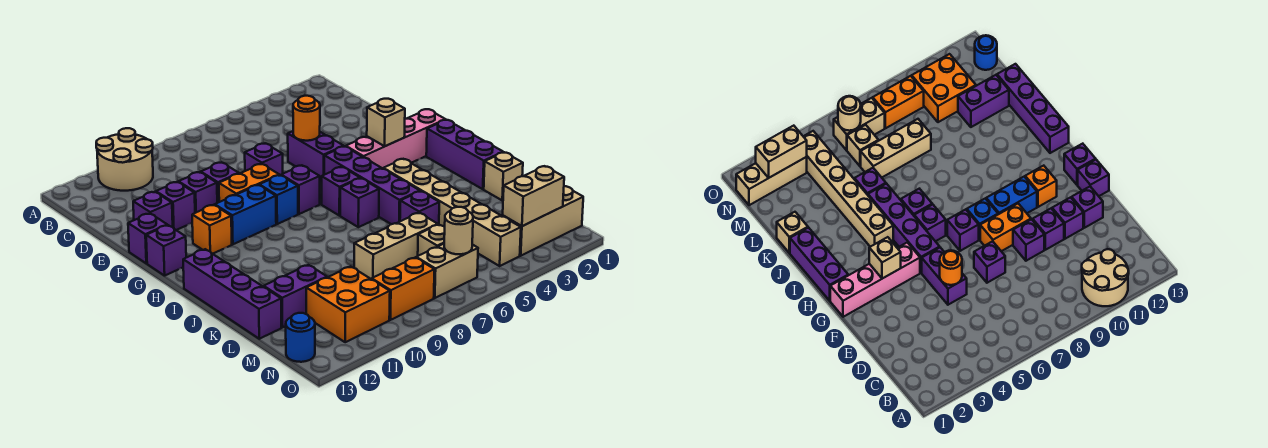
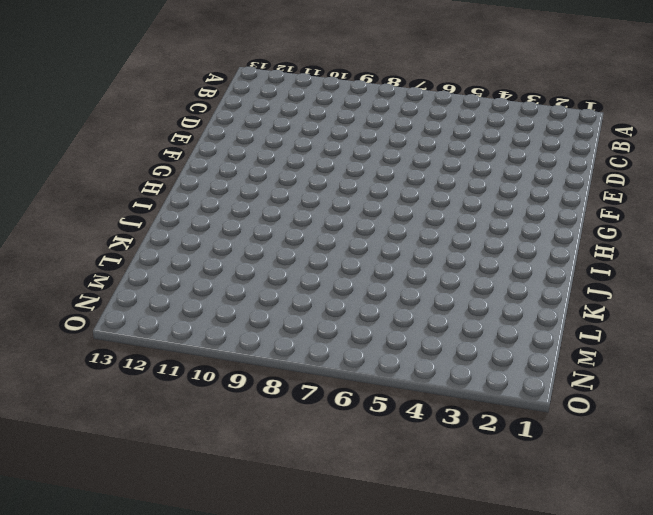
none -> tan 2x2 round brick [96,128,153,191]
none -> purple 1x2 brick [288,131,344,182]
none -> purple 1x1 brick [245,144,283,175]
none -> purple 1x1 brick [201,162,239,203]

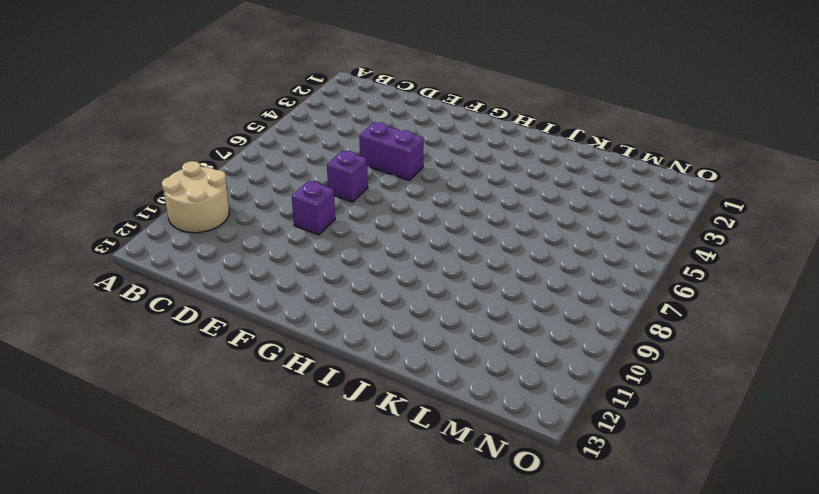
none -> purple 1x1 brick [178,172,217,213]
none -> purple 1x1 brick [156,182,195,230]
none -> purple 1x1 brick [133,192,173,227]
none -> orange 1x2 brick [219,164,279,202]

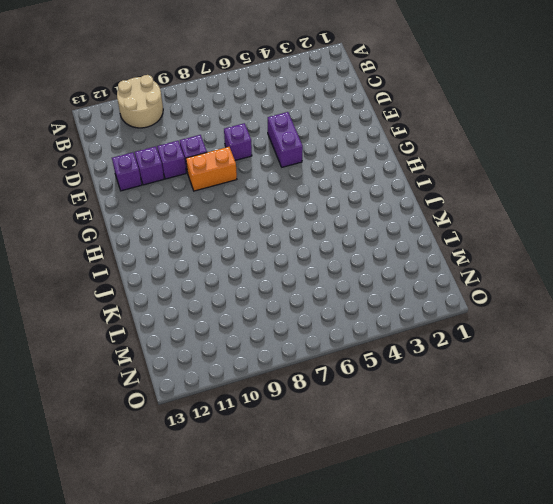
none -> purple 1x1 brick [128,213,167,263]
none -> pink 1x4 brick [346,109,446,168]
none -> purple 1x4 brick [324,146,420,224]
none -> purple 1x1 brick [281,166,320,214]

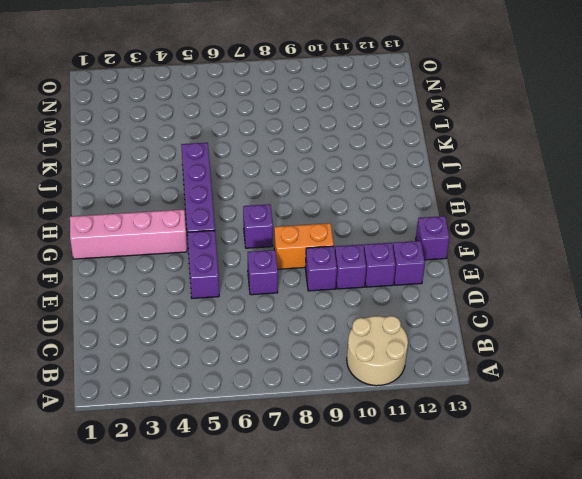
none -> blue 1x1 brick [260,175,298,224]
none -> blue 1x2 brick [215,185,276,244]
none -> orange 1x1 brick [192,205,232,254]
none -> purple 1x1 brick [146,225,186,276]

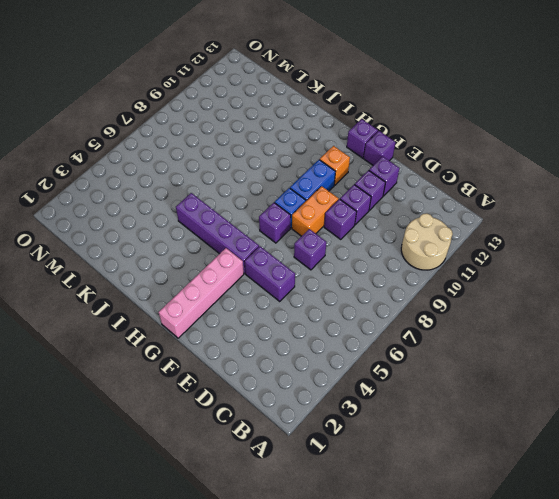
none -> purple 1x3 brick [426,120,503,189]
none -> purple 1x1 brick [322,167,360,216]
none -> tan 1x6 brick [383,159,521,266]
none -> purple 1x1 brick [340,178,379,227]

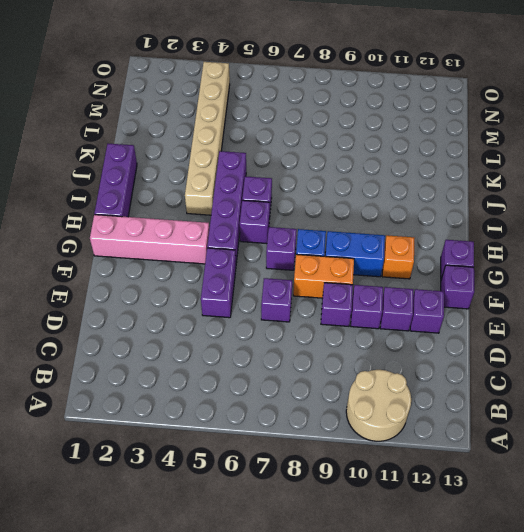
none -> purple 1x4 brick [183,249,281,339]
none -> tan 1x1 brick [484,152,523,200]
none -> purple 1x1 brick [400,191,439,225]
none -> tan 1x3 brick [354,213,438,279]

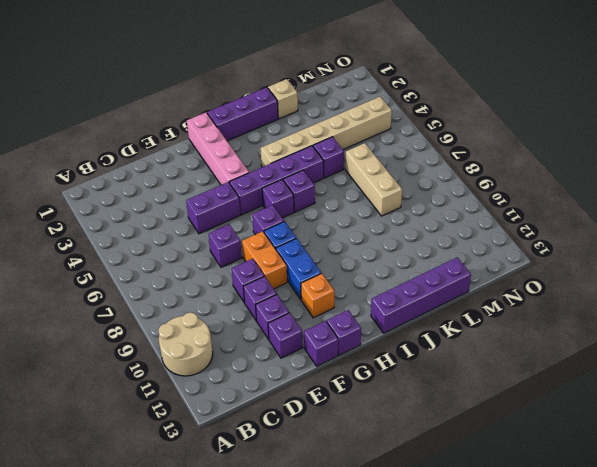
none -> purple 1x2 brick [264,265,327,328]
none -> tan 1x1 brick [418,225,445,256]
none -> orange 2x2 brick [306,266,390,342]
none -> tan 1x3 brick [503,186,583,256]

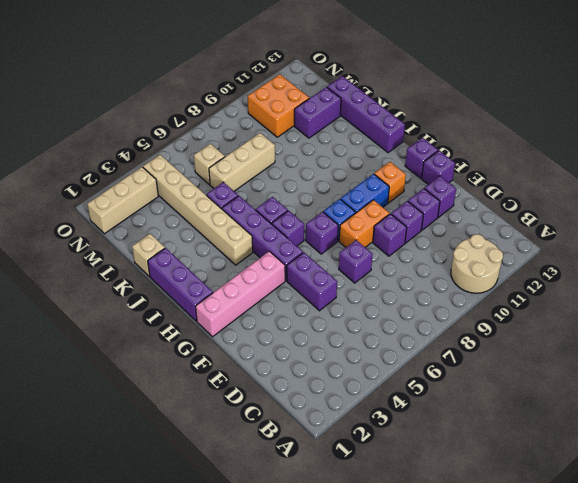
none -> tan 1x2 brick [416,244,478,298]
none -> orange 1x2 brick [372,258,435,320]
none -> blue 1x1 round brick [286,313,315,362]
none -> orange 1x1 round brick [293,96,320,141]

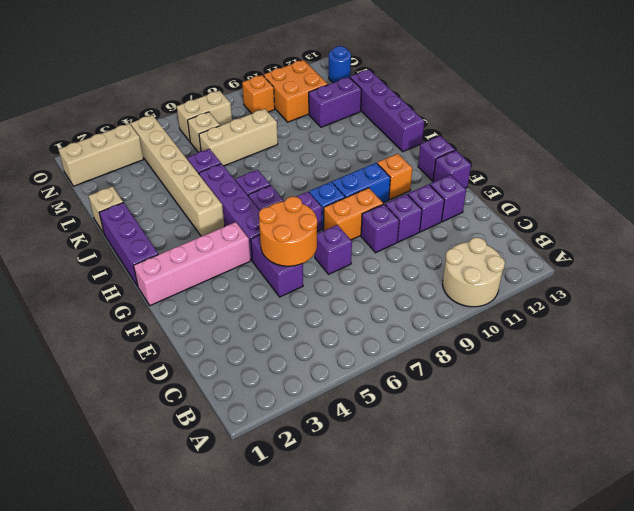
orange 2x2 round brick [259,196,317,266] -> orange 1x1 round brick [293,96,320,141]
orange 1x1 brick [242,75,275,114] -> orange 1x2 brick [372,258,435,320]
none -> tan 1x1 brick [367,99,405,146]
none -> tan 1x2 brick [503,166,564,226]
none -> tan 1x1 round brick [444,207,473,254]

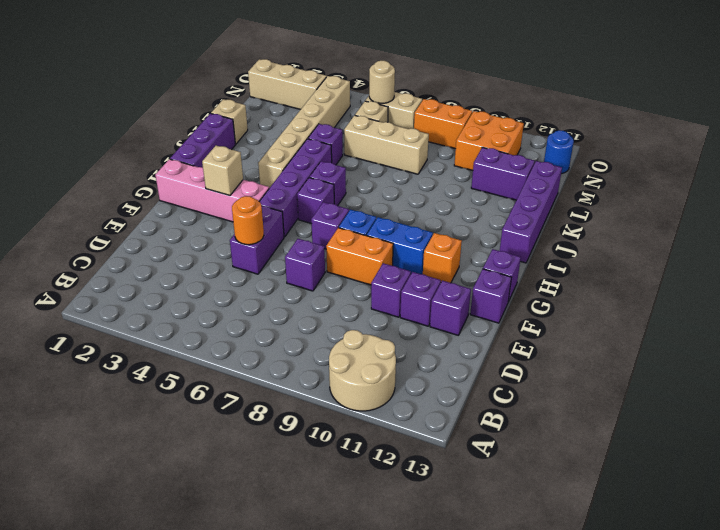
none -> purple 1x1 brick [201,162,239,203]
none -> tan 1x2 brick [503,166,564,226]

